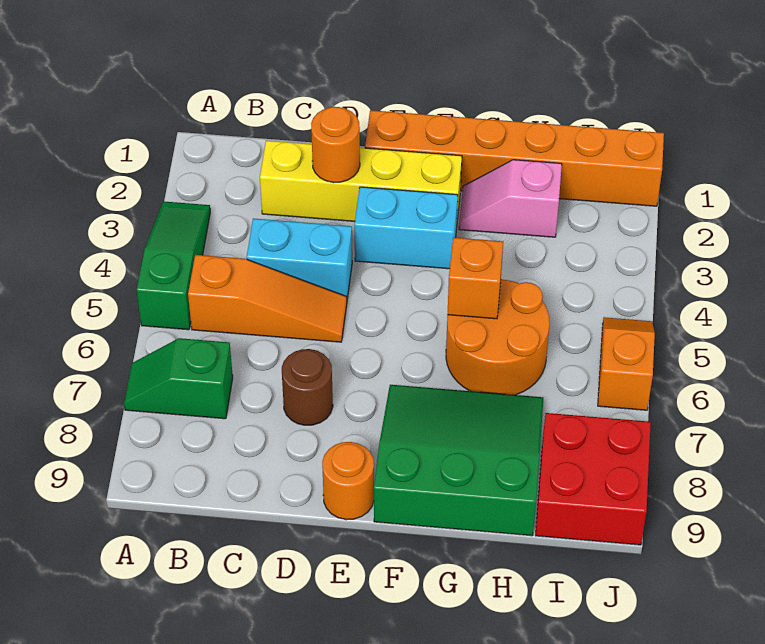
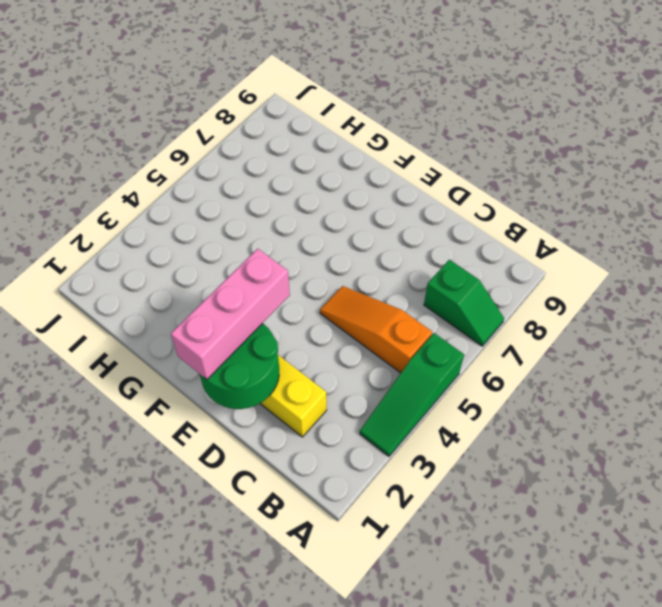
green 2x2 round brick [199,323,279,409] -> orange 1x1 round brick [311,107,360,183]
pink 1x3 brick [171,249,290,379] -> none
none -> cyan 1x2 brick [247,218,352,299]
none -> brown 1x1 round brick [282,349,333,425]
none -> orange 1x6 brick [365,110,664,206]

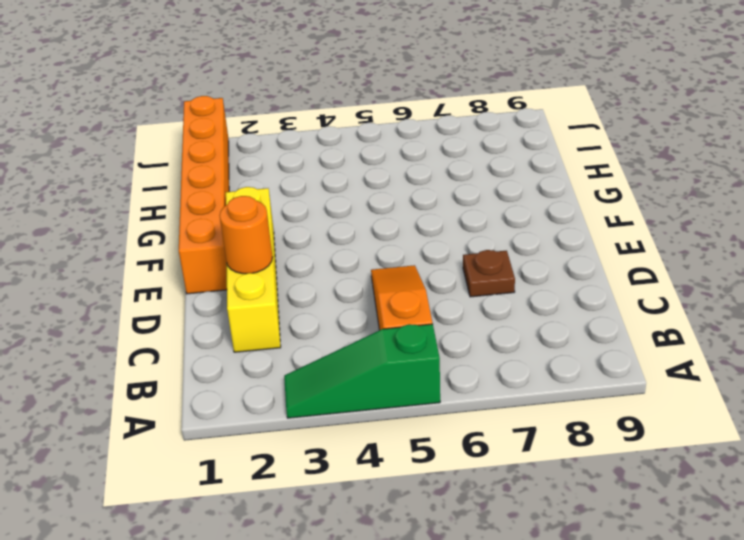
brown 1x1 plate [463,250,515,297] -> brown 1x1 round brick [282,349,333,425]
none -> green 1x2 slope [124,338,233,419]
none -> cyan 1x2 brick [247,218,352,299]
none -> cyan 1x2 brick [354,187,458,269]

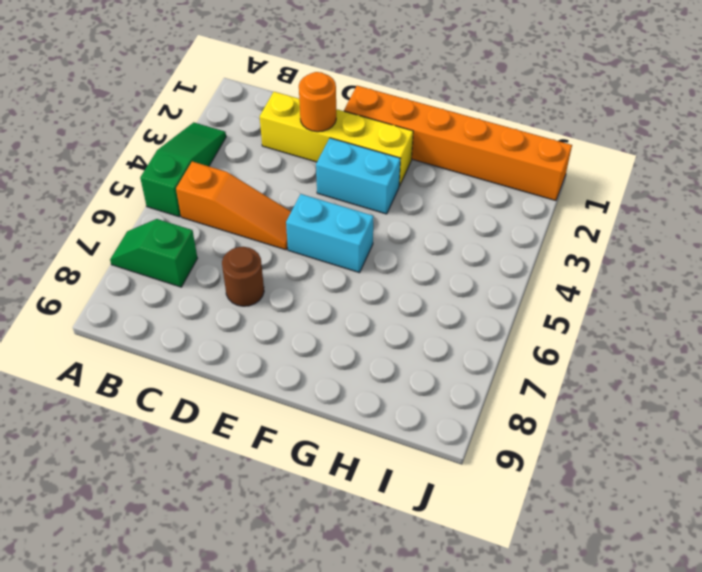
cyan 1x2 brick [286,194,374,273] -> cyan 1x2 brick moved to [247,218,352,299]
none -> orange 1x1 round brick [322,442,374,520]
none -> green 3x3 slope [374,385,543,536]
none -> pink 1x2 slope [459,160,562,237]

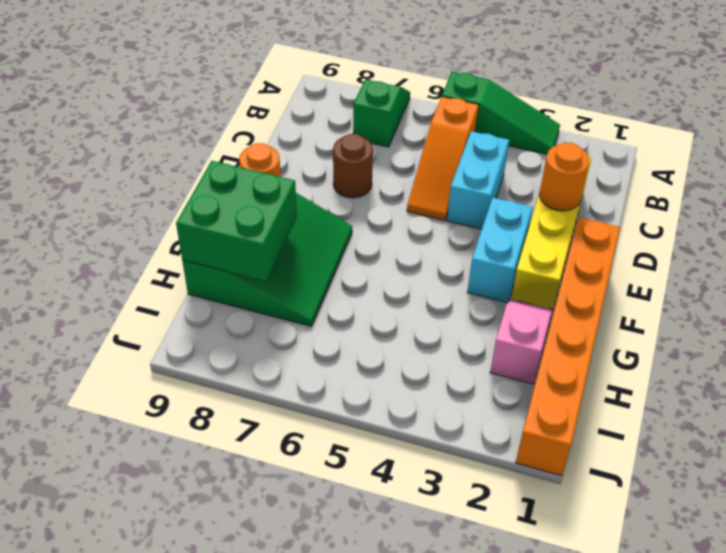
green 2x2 brick [176,161,297,281] -> none
none -> orange 2x2 round brick [446,279,550,395]
none -> red 2x2 brick [535,413,651,545]
none -> orange 1x2 slope [598,317,655,410]

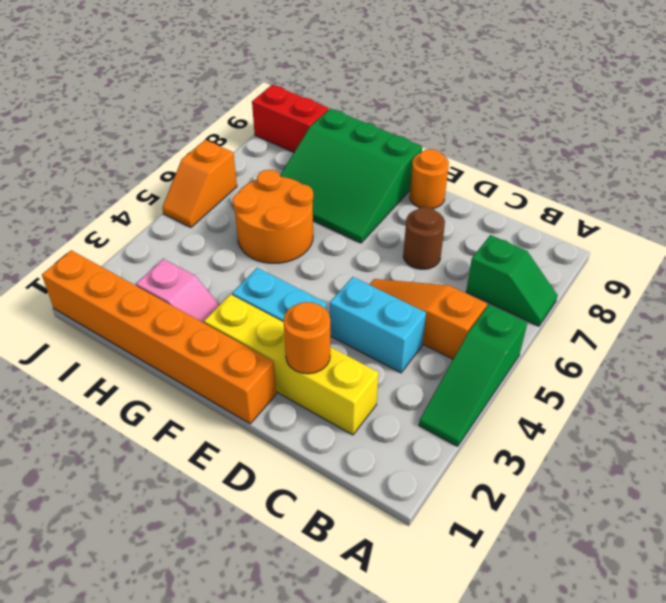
red 1x2 brick [252,85,329,152] -> red 2x2 brick [535,413,651,545]
none -> orange 1x1 brick [448,237,503,319]

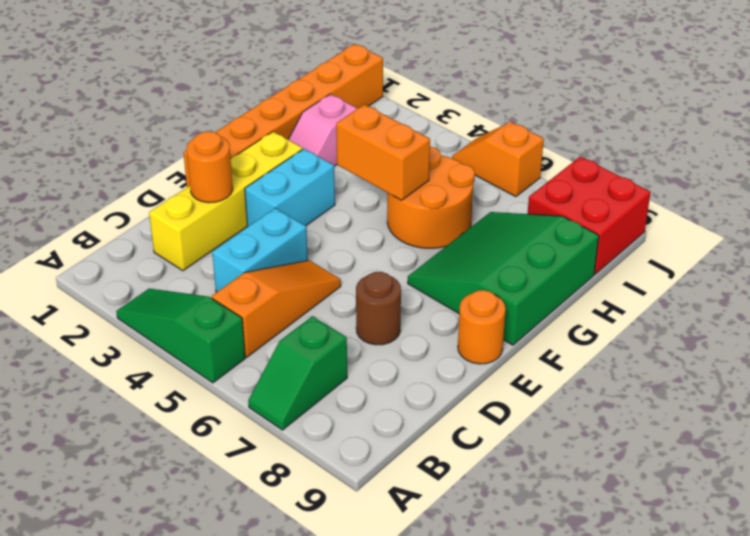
orange 1x2 brick [336,104,430,200] -> orange 1x1 brick [448,237,503,319]

